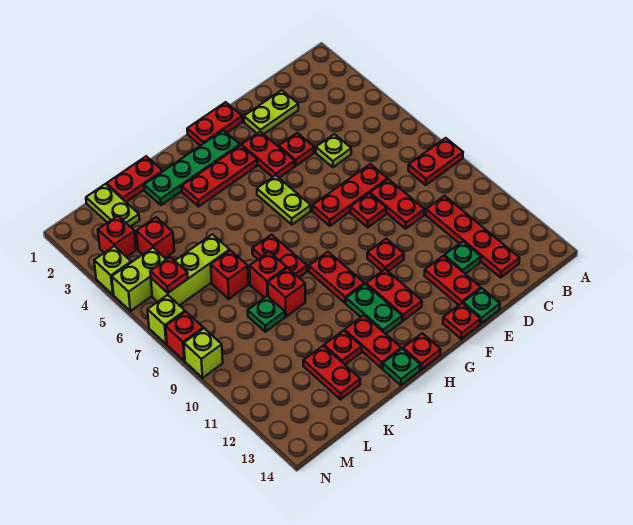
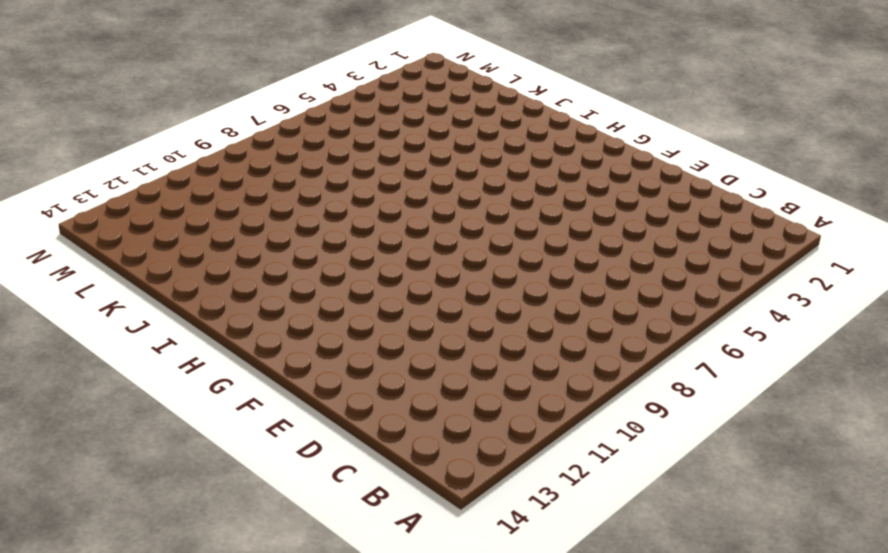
none -> red 1x2 plate [408,138,463,185]
none -> red 1x4 plate [426,196,519,278]
none -> lime 1x2 plate [244,90,298,134]
none -> lime 1x1 plate [316,134,351,167]

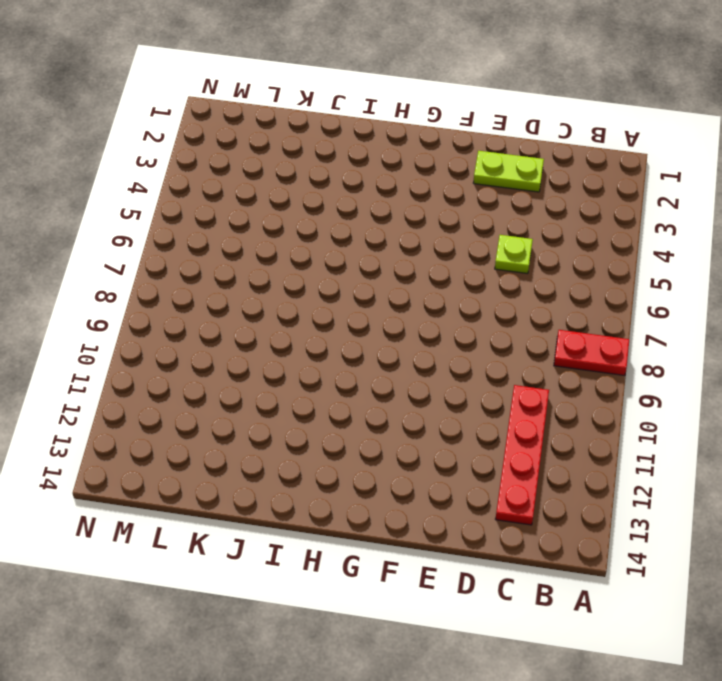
none -> red 1x3 plate [313,164,388,226]
none -> red 1x2 plate [370,179,424,229]
none -> green 1x1 plate [444,241,481,274]
none -> red 1x1 plate [279,133,314,166]

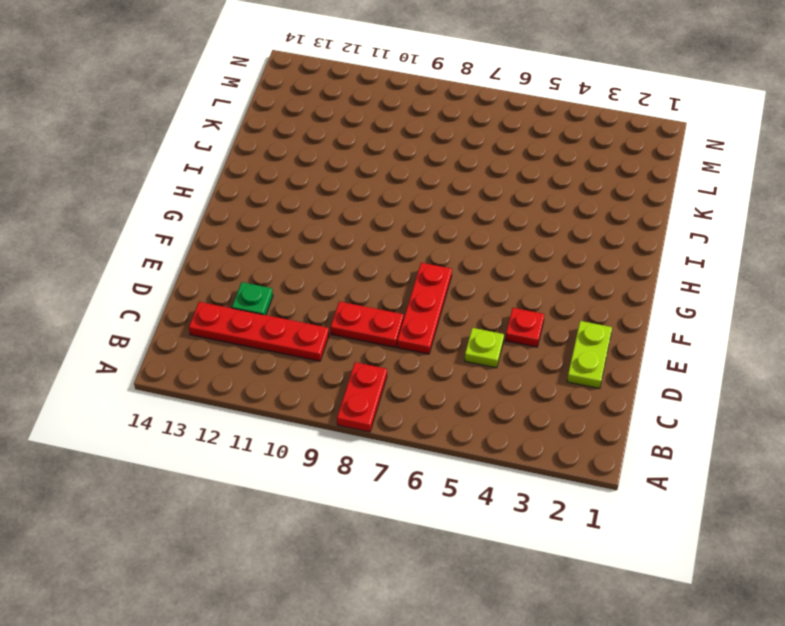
none -> red 1x1 plate [350,193,386,227]
none -> red 1x2 plate [424,256,481,305]
none -> green 1x1 plate [463,288,500,324]
none -> red 1x2 plate [187,102,242,146]

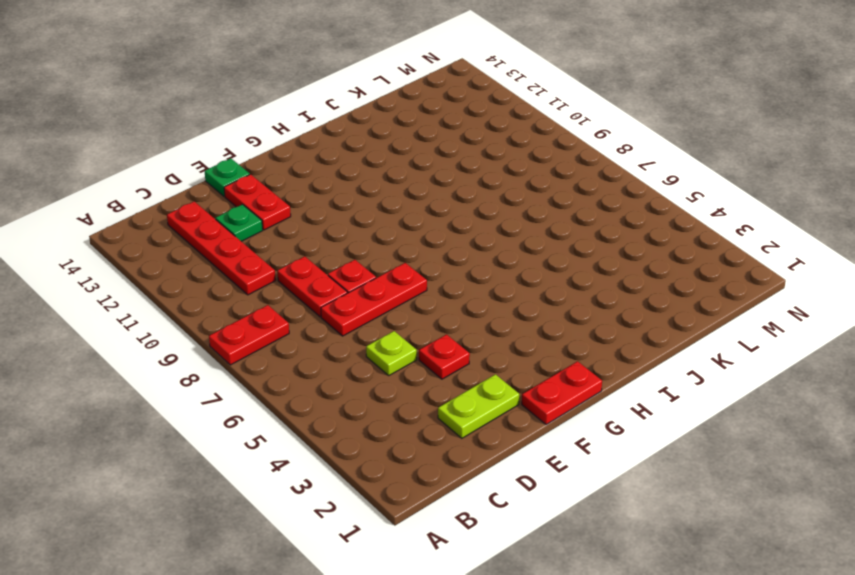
none -> red 1x2 plate [242,132,295,178]
none -> red 1x1 plate [367,239,404,271]
none -> red 1x1 plate [443,303,480,339]
none -> green 1x4 plate [144,130,240,205]

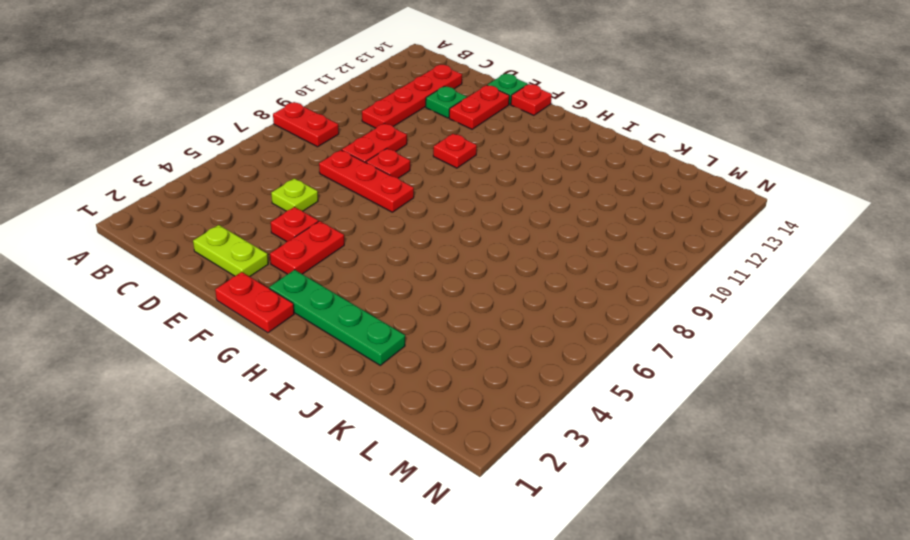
none -> red 1x3 plate [182,145,257,207]
none -> lime 1x2 plate [257,175,311,225]
none -> red 1x2 plate [366,269,422,321]
none -> red 1x2 plate [309,252,364,303]

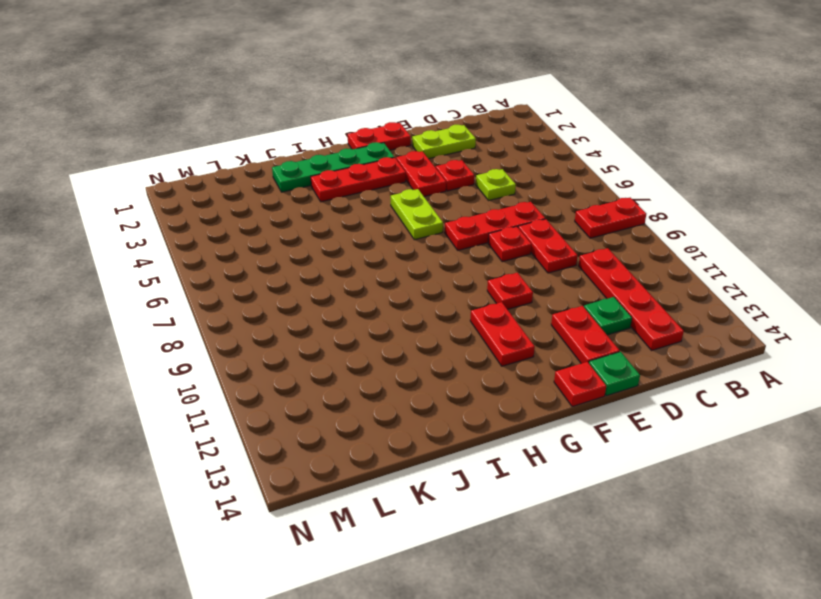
none -> red 1x2 plate [309,252,364,303]
none -> green 1x2 plate [346,284,402,334]
none -> red 1x1 plate [403,333,441,370]
none -> red 1x2 plate [252,235,307,277]

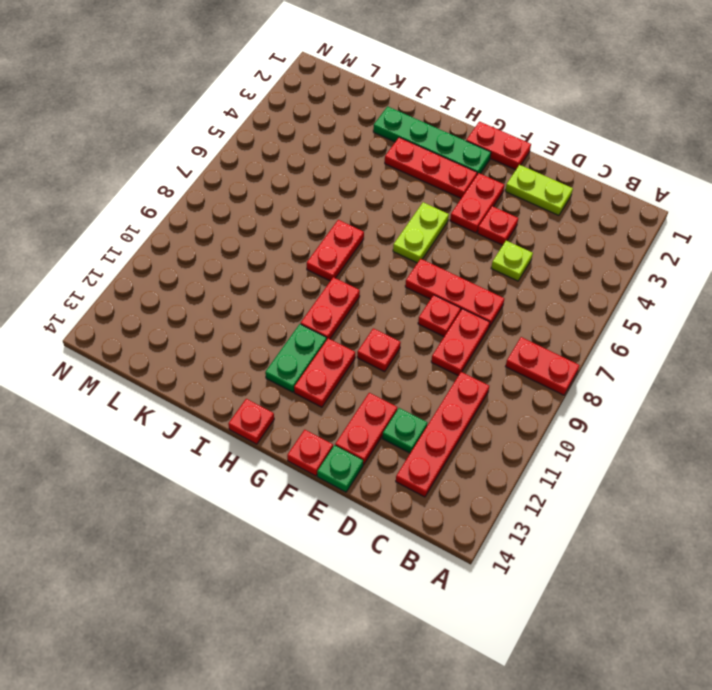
none -> red 1x2 plate [345,315,401,368]
none -> green 1x1 plate [383,349,420,385]
none -> red 1x2 plate [107,156,163,202]
none -> red 1x1 brick [250,252,287,298]

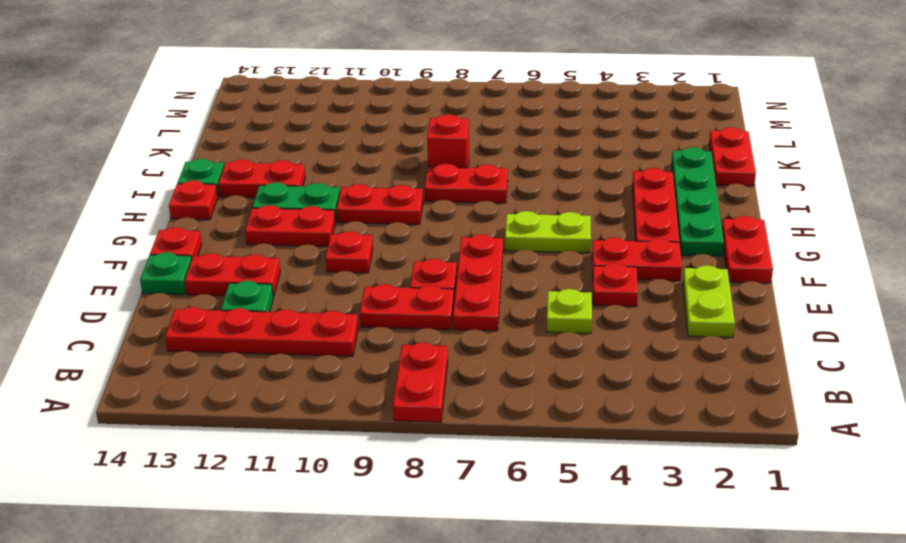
none -> red 1x1 brick [268,268,305,317]
none -> red 1x1 plate [324,330,362,365]
none -> lime 1x3 brick [151,234,230,305]
none -> red 1x1 brick [211,250,248,299]

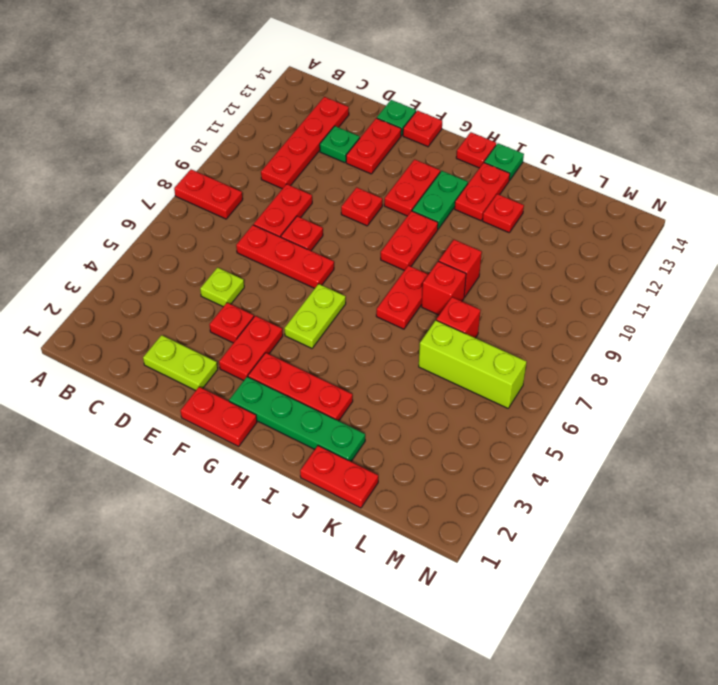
none -> green 1x1 plate [248,296,285,332]
none -> red 1x2 plate [303,346,360,399]
none -> lime 1x2 plate [86,184,139,227]
none -> red 1x1 brick [136,217,174,258]

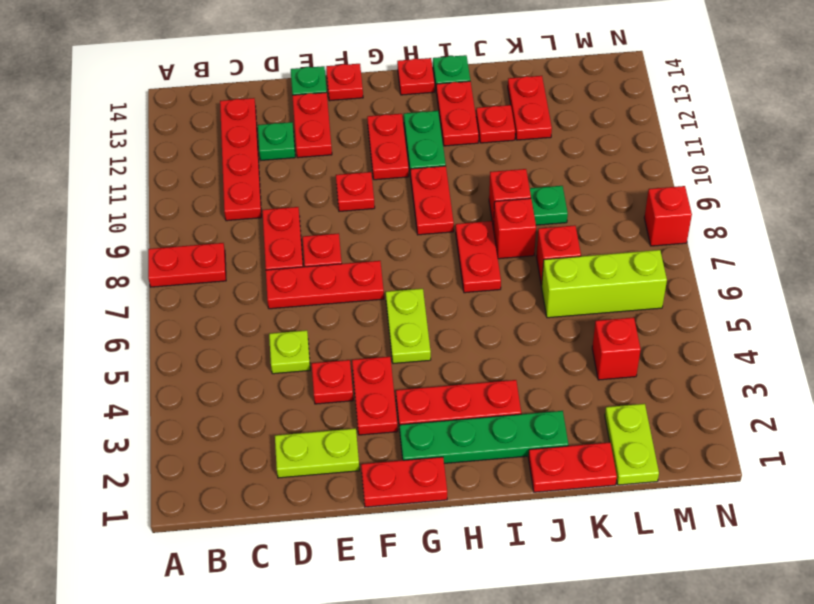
none -> red 1x1 brick [98,216,136,257]
none -> lime 1x2 brick [112,248,166,311]
none -> lime 1x1 brick [94,246,131,295]
none -> lime 1x1 brick [147,295,185,344]

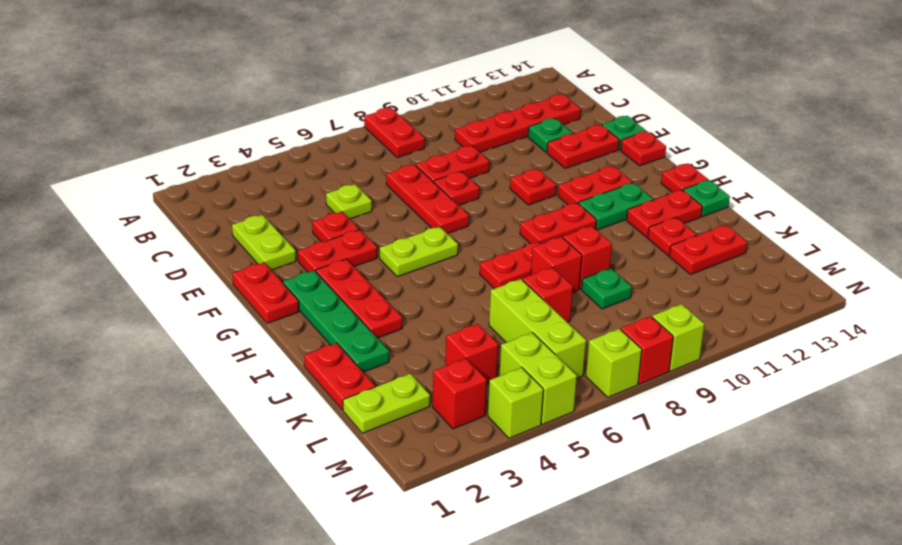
none -> red 1x1 plate [150,257,188,293]

